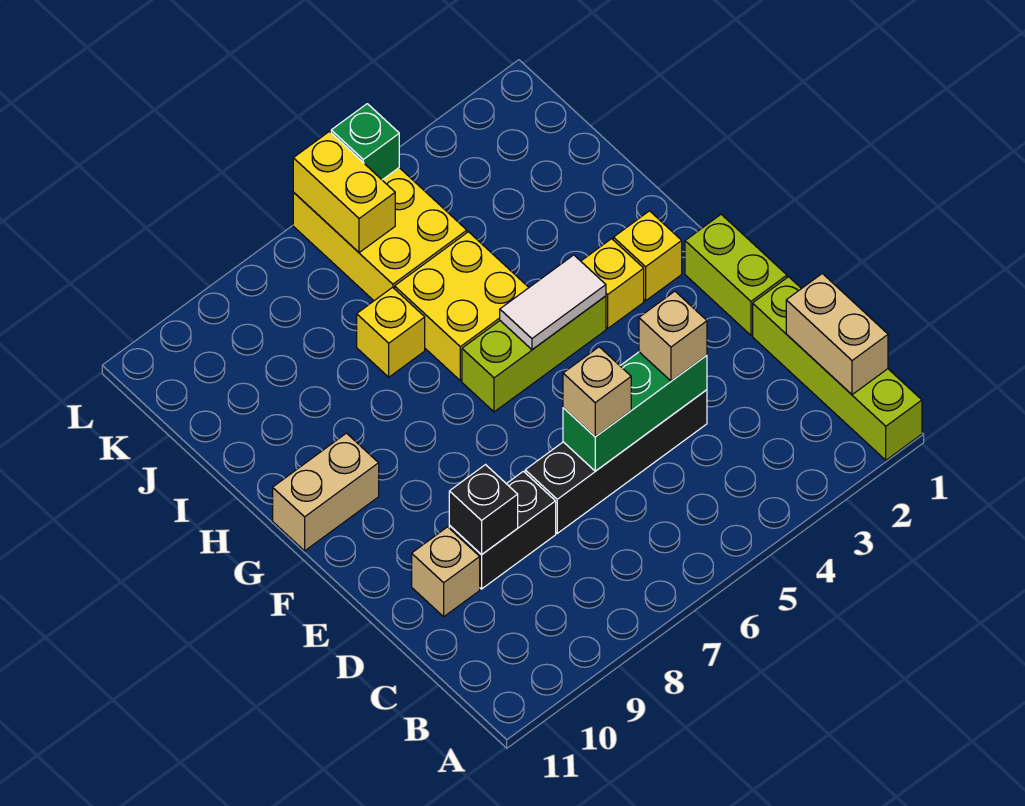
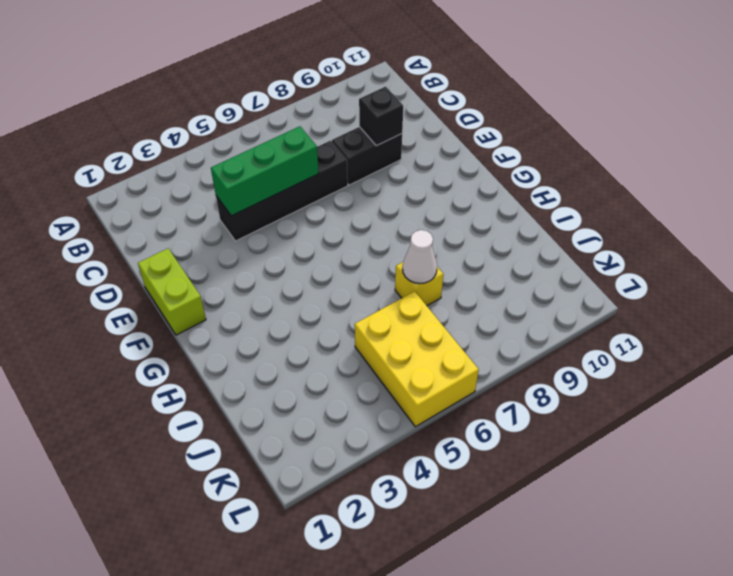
white 1x1 cone [403,230,437,284] -> none
none -> lime 1x4 brick [753,277,922,460]
none -> tan 1x1 brick [412,527,480,617]
none -> yellow 1x1 brick [613,211,682,301]

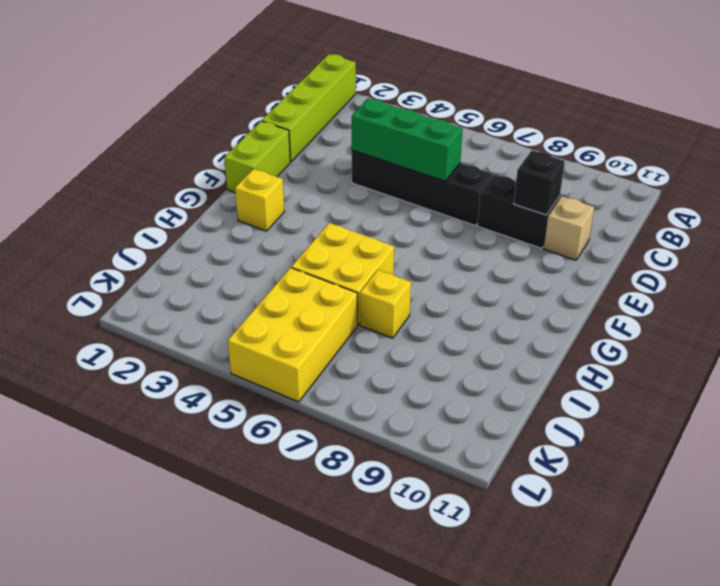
none -> yellow 1x1 brick [581,239,644,328]
none -> lime 1x3 brick [462,296,606,412]
none -> tan 1x2 brick [273,433,379,551]

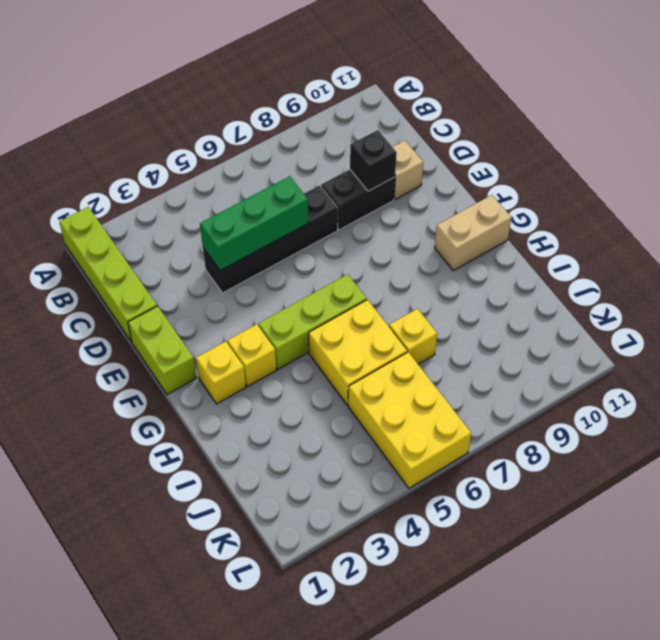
none -> tan 1x2 brick [786,274,888,395]
none -> white 1x2 tile [500,255,606,350]
none -> yellow 1x2 brick [293,131,395,253]

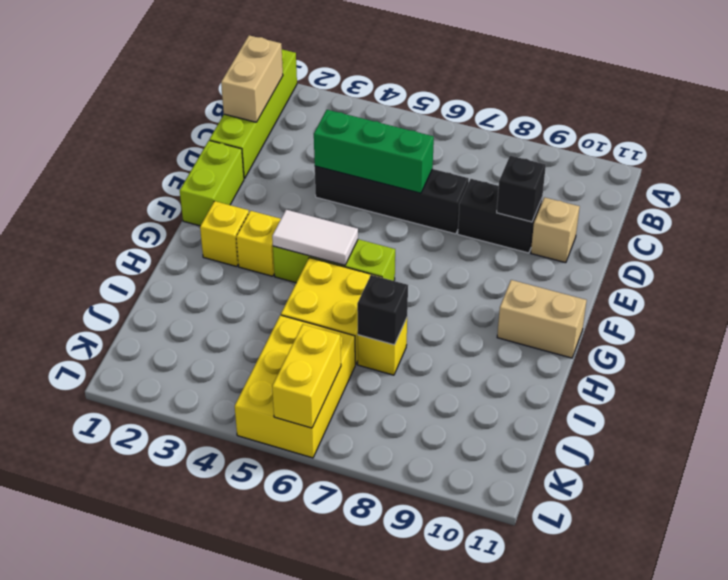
black 1x1 brick [357,275,408,345] -> none
none -> green 1x1 brick [331,104,399,180]
none -> tan 1x1 brick [639,291,707,381]
none -> tan 1x1 brick [563,347,631,437]

